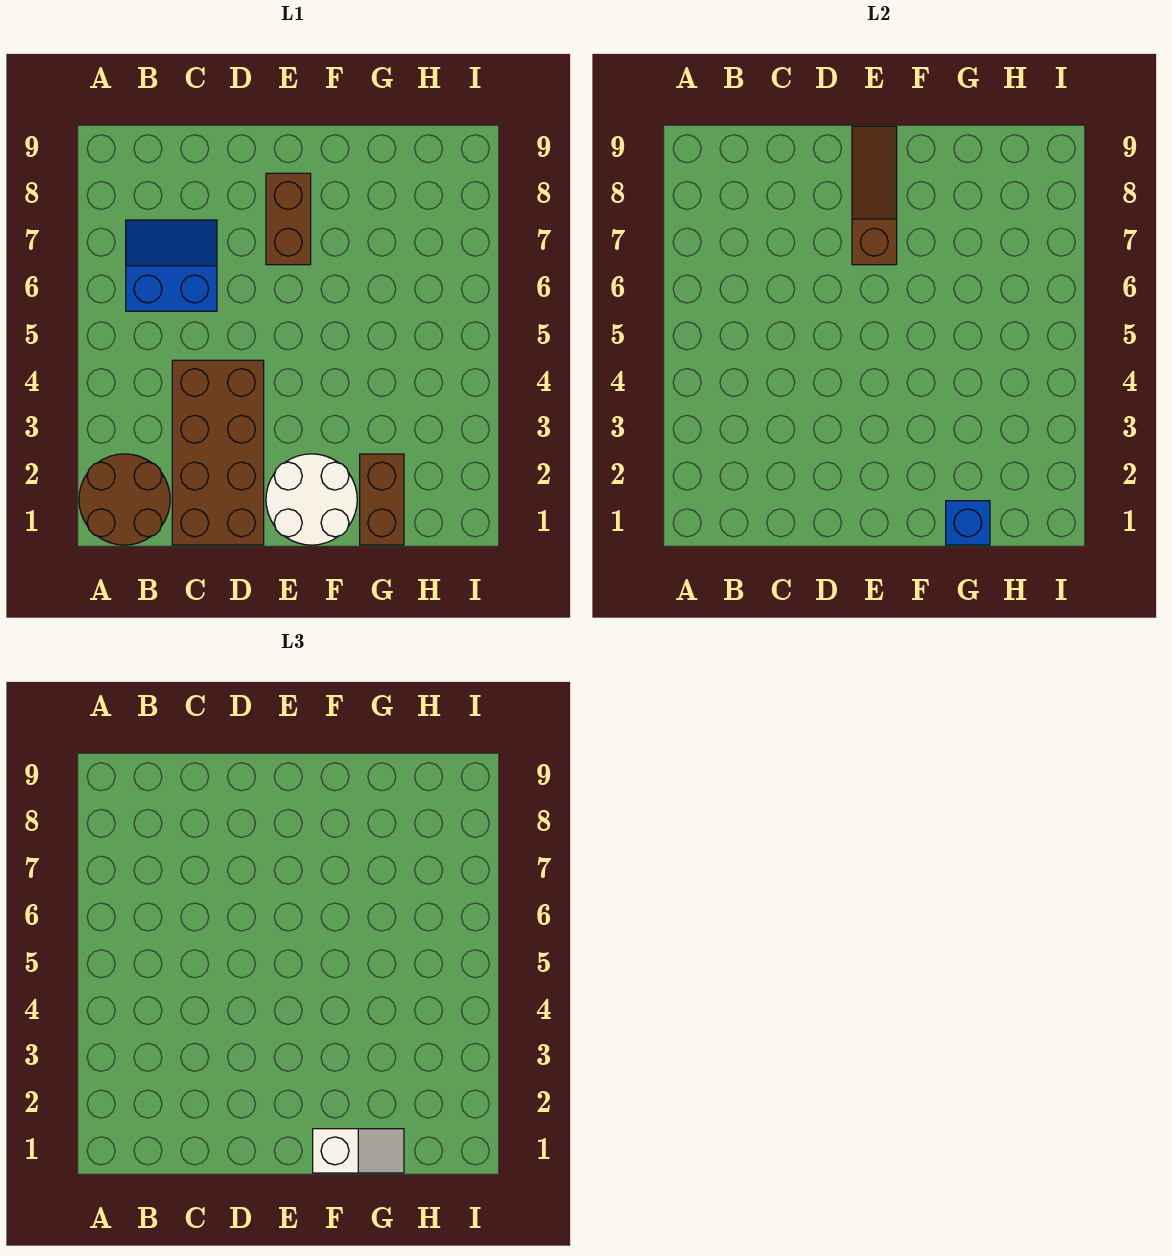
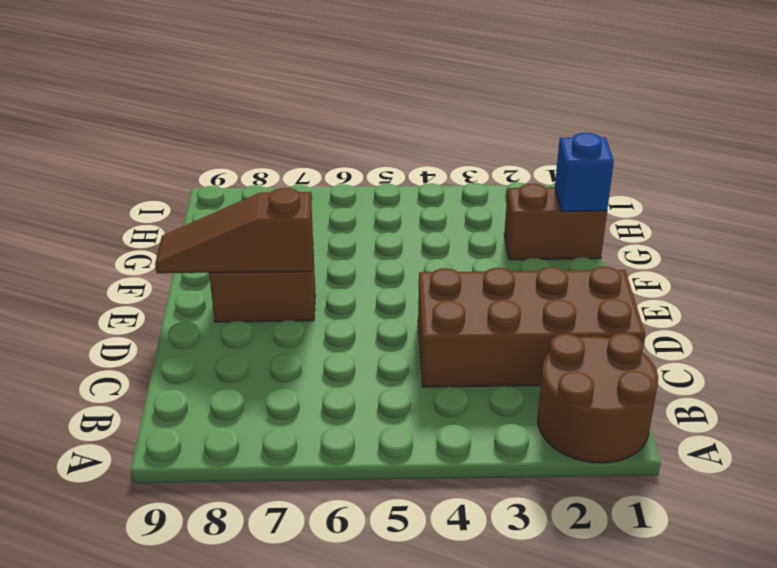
none -> blue 2x2 slope [126,220,217,311]
none -> white 2x2 round brick [266,454,357,545]

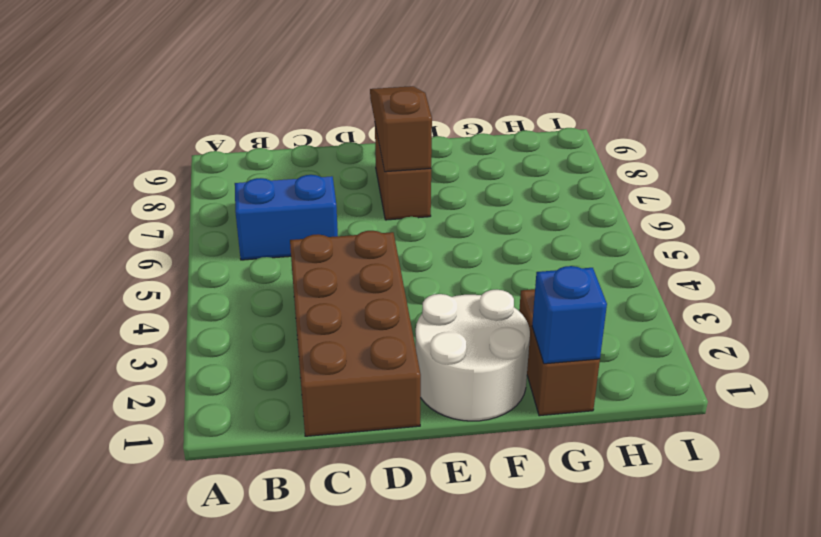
none -> brown 2x2 round brick [79,454,170,545]
none -> white 1x2 slope [313,1129,404,1173]

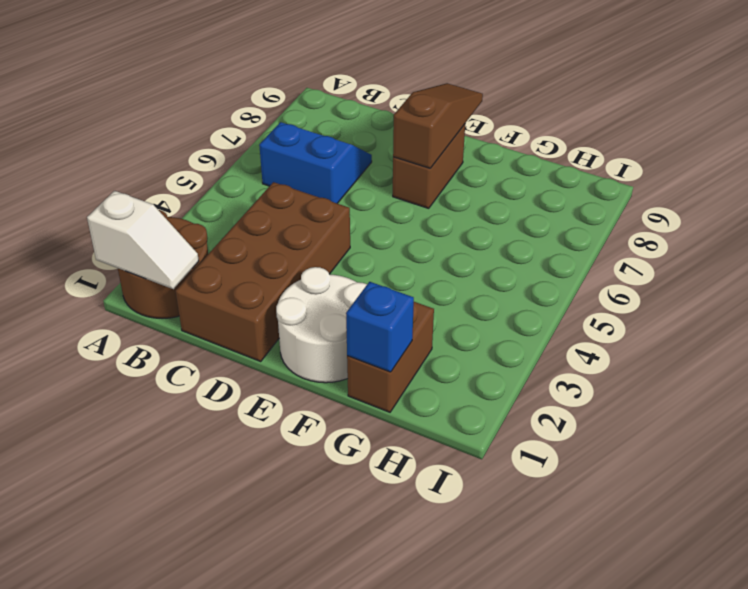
white 1x2 slope [87,191,199,289] -> white 1x2 slope moved to [313,1129,404,1173]

